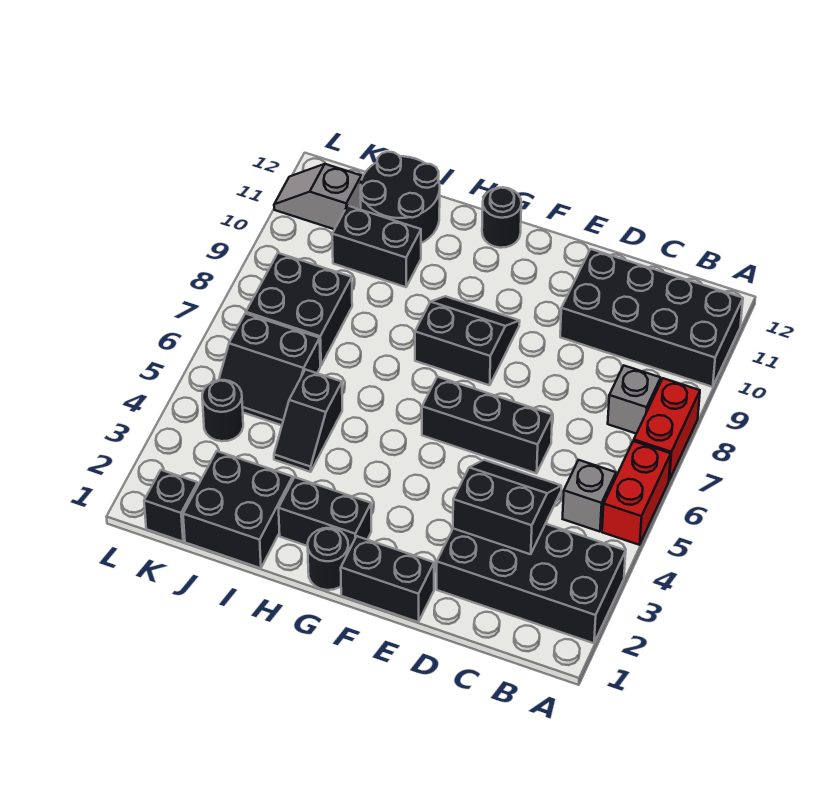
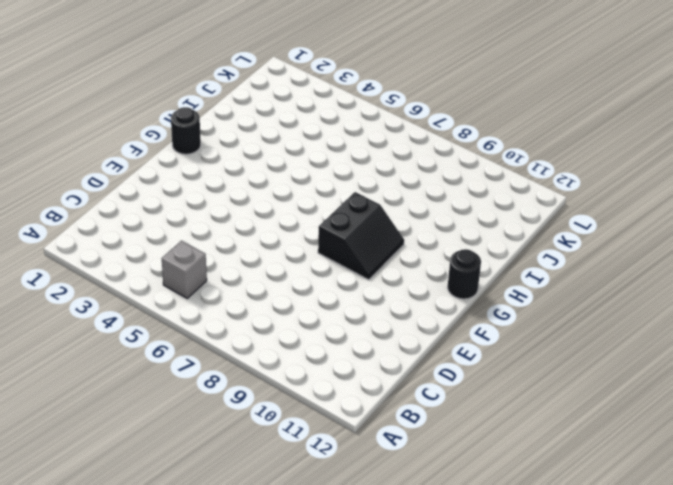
none -> black 2x4 brick [437,524,626,643]
none -> red 1x2 brick [602,441,671,545]
none -> red 1x2 brick [634,378,700,480]

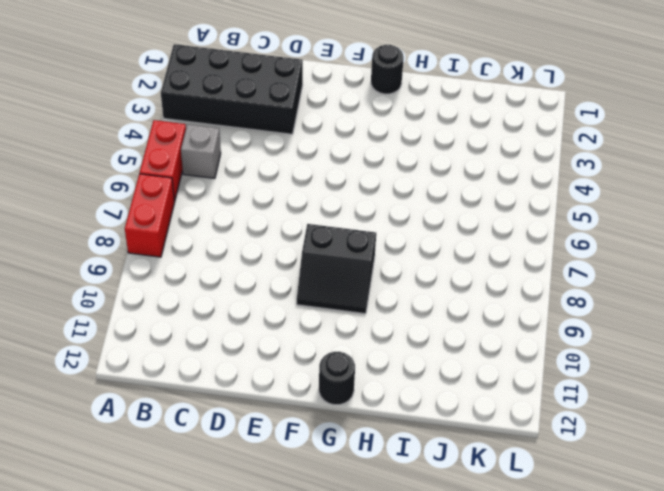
none -> black 2x4 brick [560,249,743,387]
none -> grey 1x1 brick [608,366,661,434]
none -> black 1x3 brick [422,377,552,473]

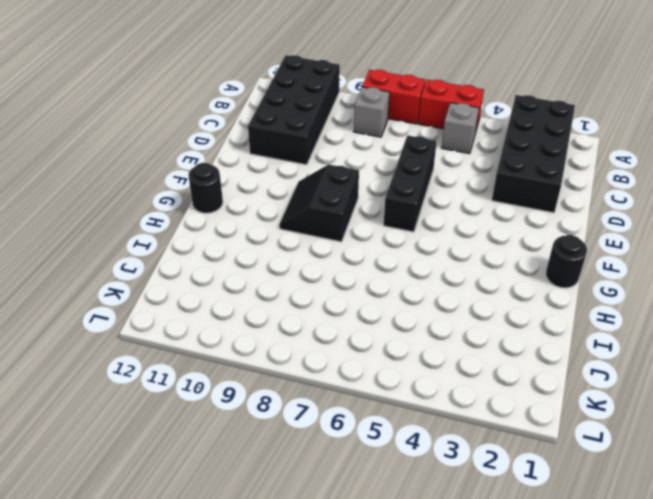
none -> black 1x2 brick [341,536,434,622]
none -> black 1x2 brick [279,477,371,552]
none -> black 2x2 brick [183,451,293,568]

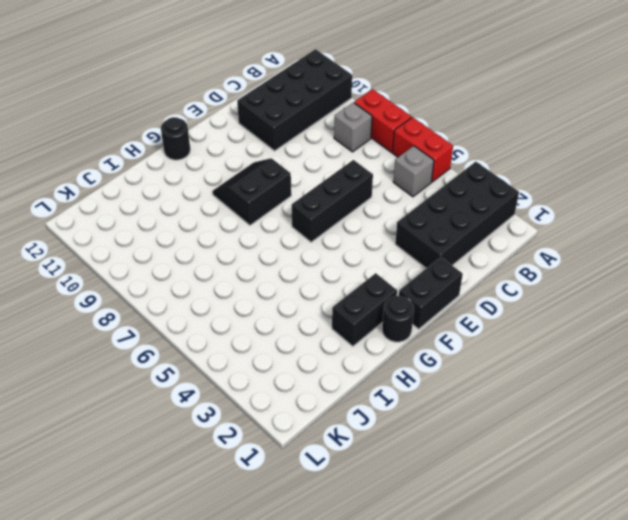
none -> black 2x2 brick [183,451,293,568]
none -> black 1x2 slope [274,369,342,472]
none -> black 1x2 brick [332,206,421,287]

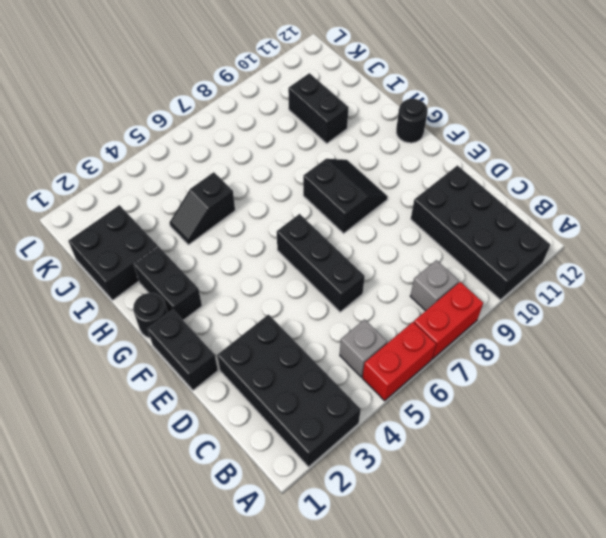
none -> black 2x2 round brick [361,152,440,243]
none -> black 2x2 slope [219,313,320,425]
none -> black 2x2 brick [246,253,352,366]

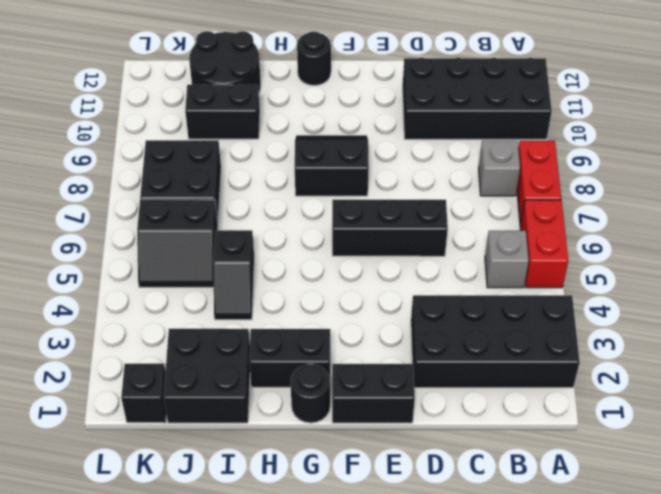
none -> black 1x1 round brick [202,380,243,441]
none -> grey 1x2 slope [274,164,361,229]
none -> black 2x2 slope [453,460,561,554]

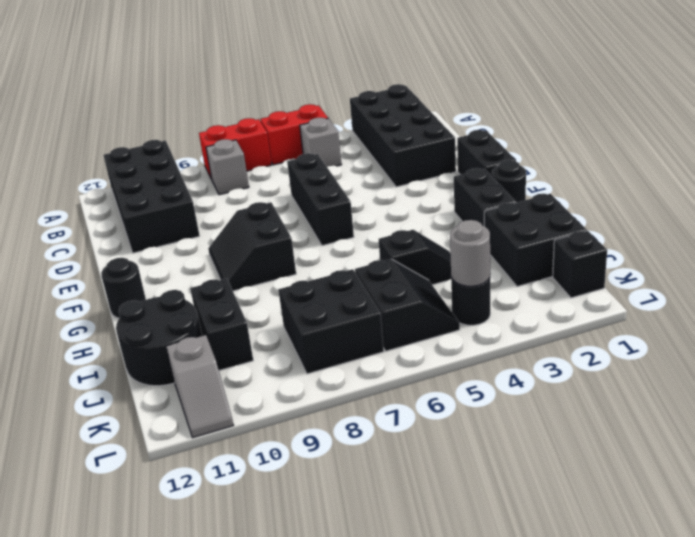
grey 1x1 round brick [450,220,490,286] -> none
none -> black 2x2 slope [453,460,561,554]

